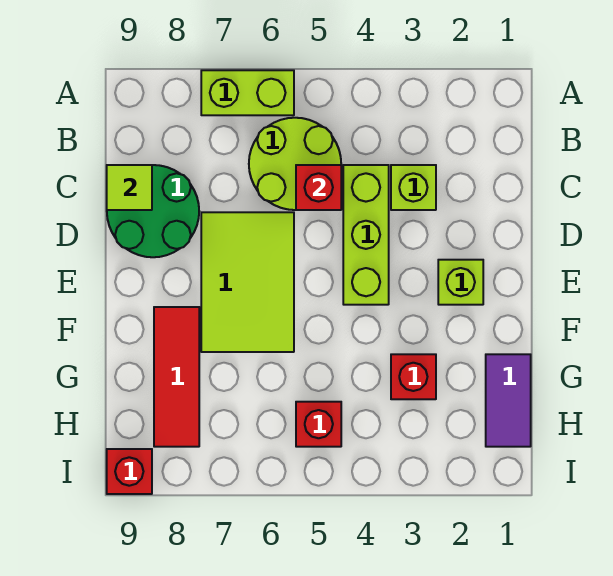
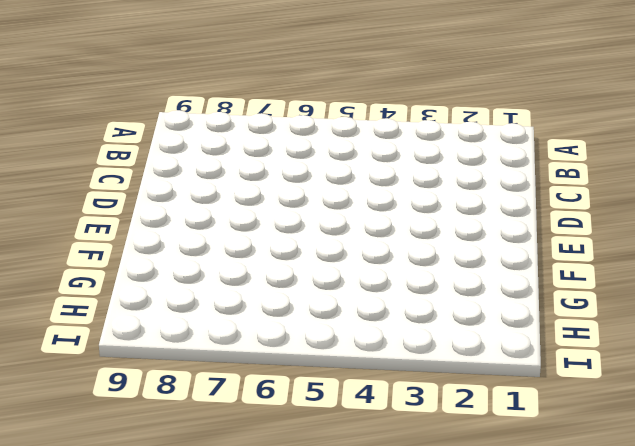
none -> lime 1x2 brick [201,70,294,115]
none -> lime 2x2 round brick [249,118,341,210]
none -> lime 1x1 brick [391,165,436,210]

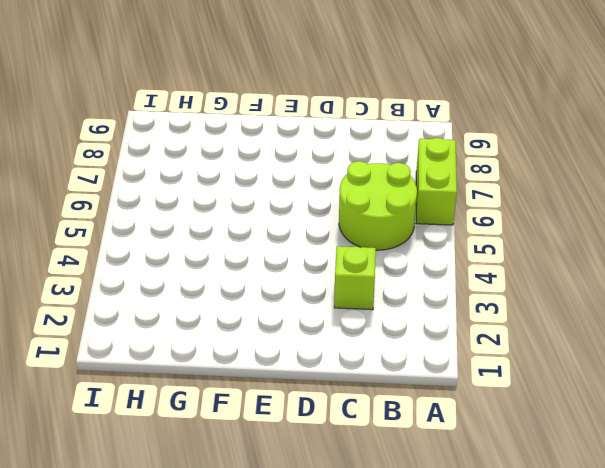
none -> lime 1x3 brick [343,165,389,305]
none -> green 2x2 round brick [107,165,199,257]
none -> lime 2x3 tile [201,212,294,352]

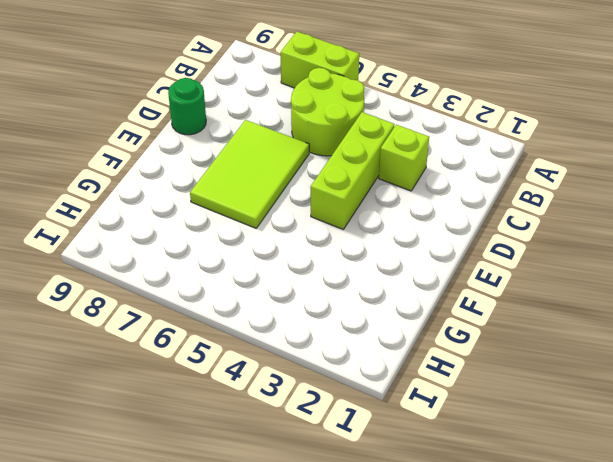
green 1x1 round brick [168,78,206,135] -> green 2x2 round brick [107,165,199,257]
none -> lime 1x1 brick [438,260,483,305]
none -> red 1x3 tile [154,307,199,447]
none -> purple 1x2 tile [486,354,531,447]

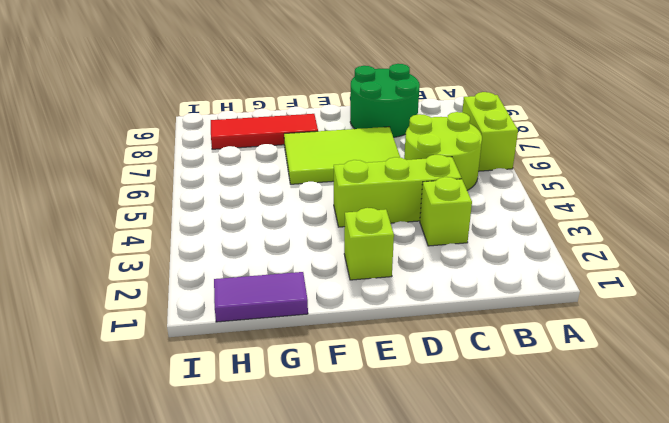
none -> red 1x1 brick [391,354,436,399]
none -> red 1x1 brick [296,402,341,447]
none -> red 1x1 brick [107,449,152,494]

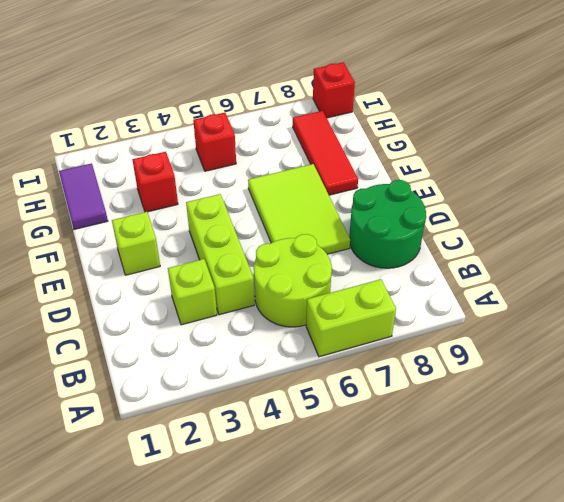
none -> red 1x1 brick [296,165,341,210]
none -> lime 1x1 tile [107,165,152,210]

